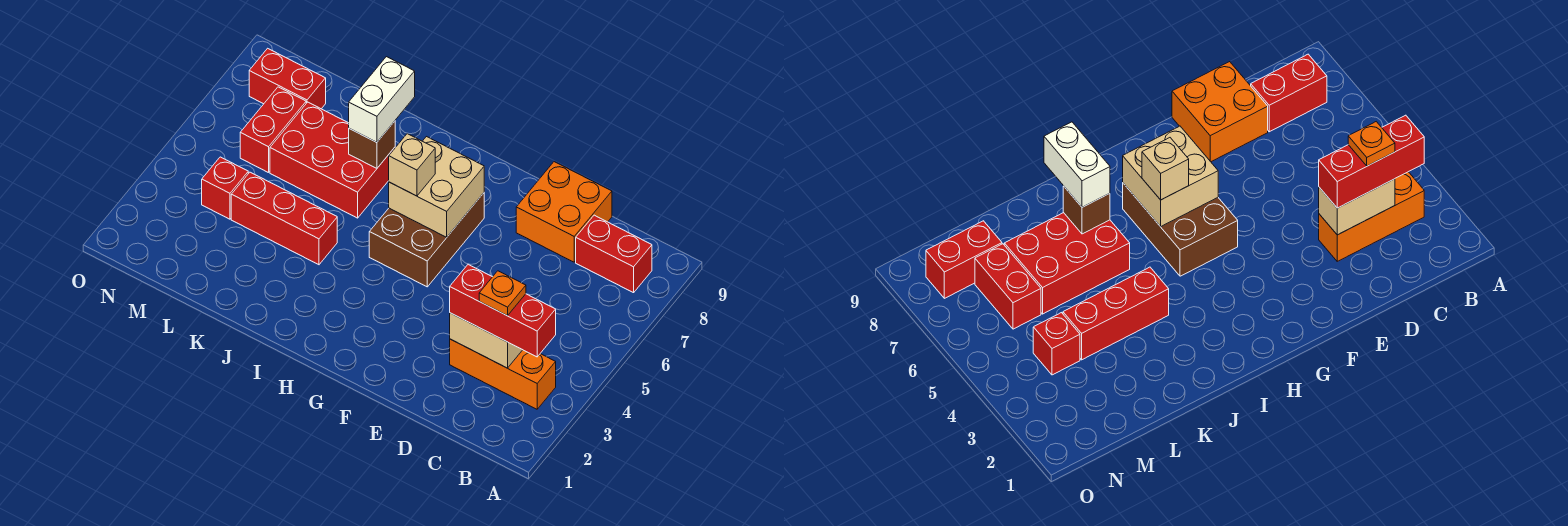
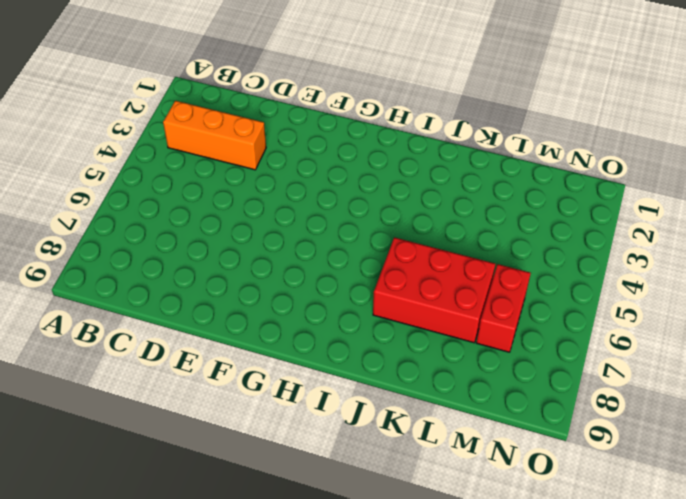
none -> red 1x2 brick [576,215,652,293]
none -> orange 2x2 brick [516,162,612,262]
none -> brown 2x3 brick [369,193,484,287]

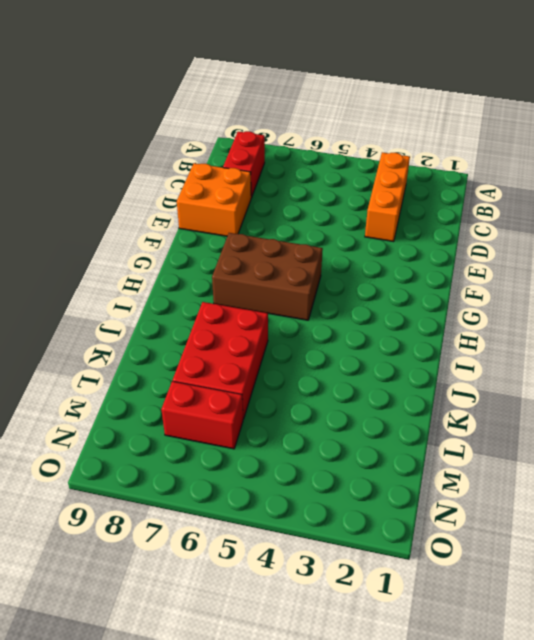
none -> red 1x3 brick [231,172,337,265]
none -> red 1x1 brick [202,157,248,219]
none -> red 1x2 brick [249,48,326,109]

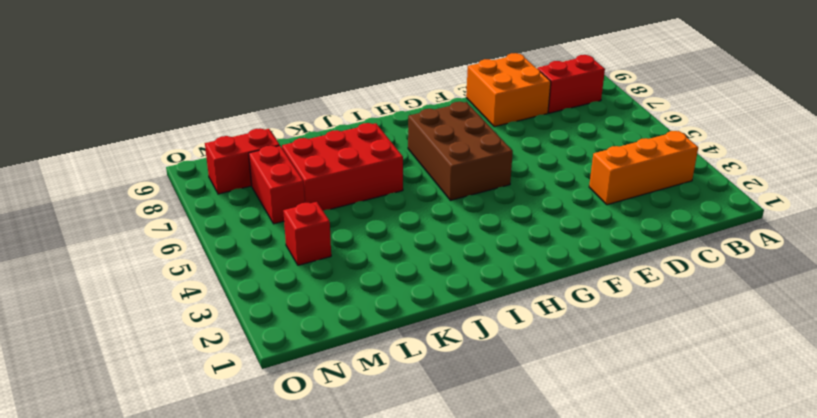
none -> red 1x3 brick [231,172,337,265]
none -> tan 1x2 brick [450,313,522,368]
none -> tan 2x2 brick [389,137,484,237]

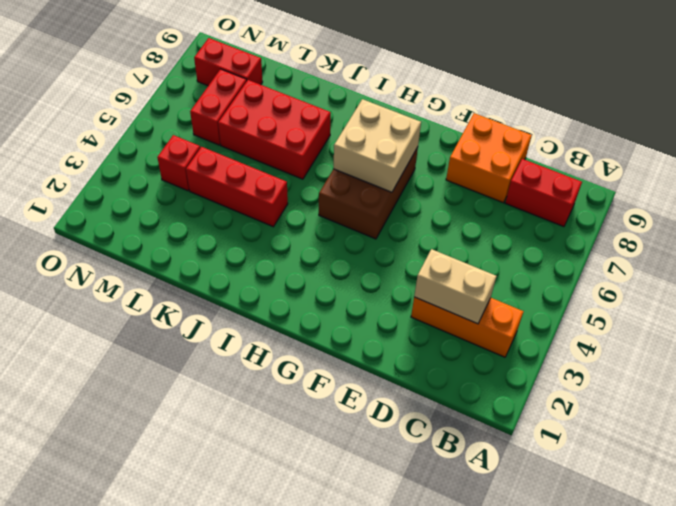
none -> brown 1x1 brick [349,121,395,168]
none -> red 1x3 brick [450,264,556,357]
none -> tan 1x1 brick [389,134,435,196]

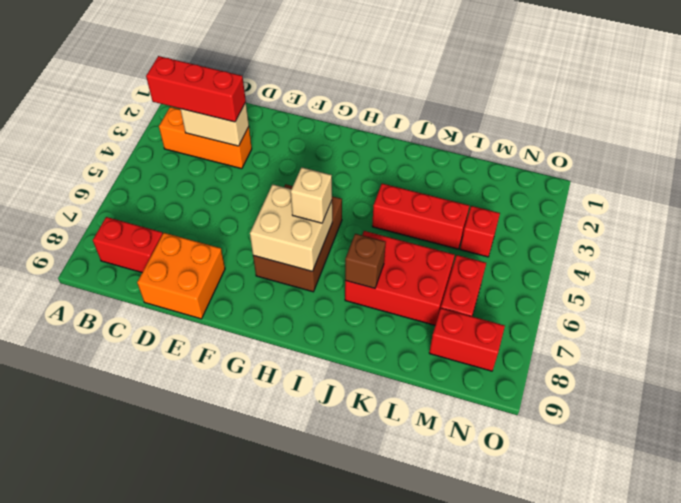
none -> white 1x2 brick [349,57,415,142]
none -> orange 1x1 plate [479,271,526,316]

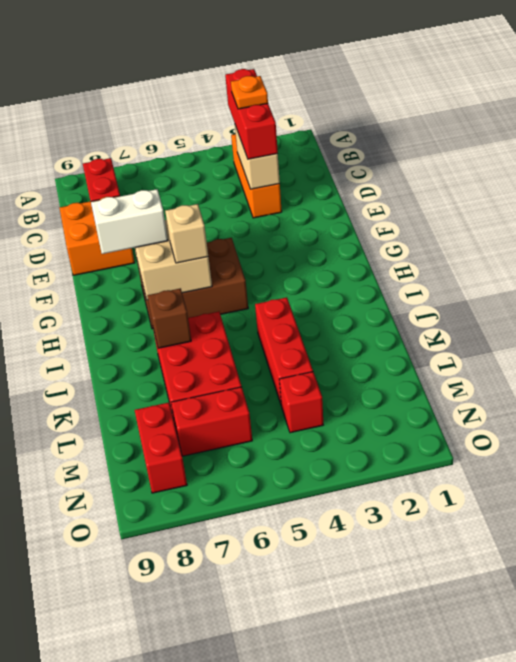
white 1x2 brick [91,189,168,254] -> white 1x2 brick moved to [349,57,415,142]

